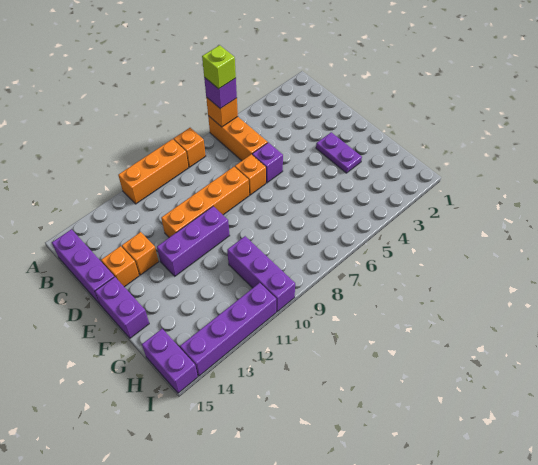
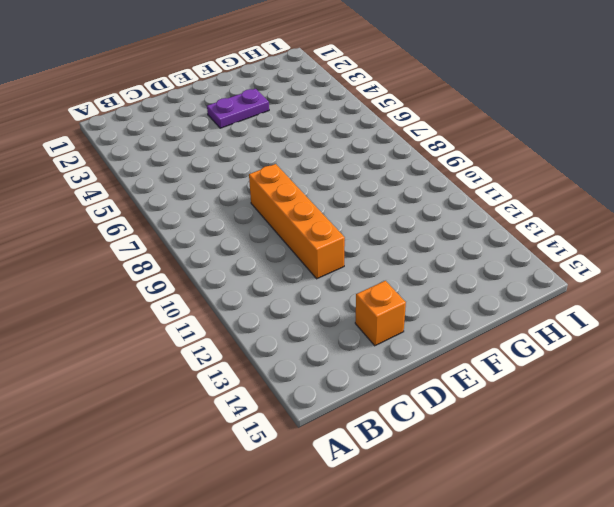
none -> orange 1x3 brick [208,116,268,161]
none -> orange 1x1 brick [174,128,206,167]
none -> orange 1x3 brick [118,139,188,204]

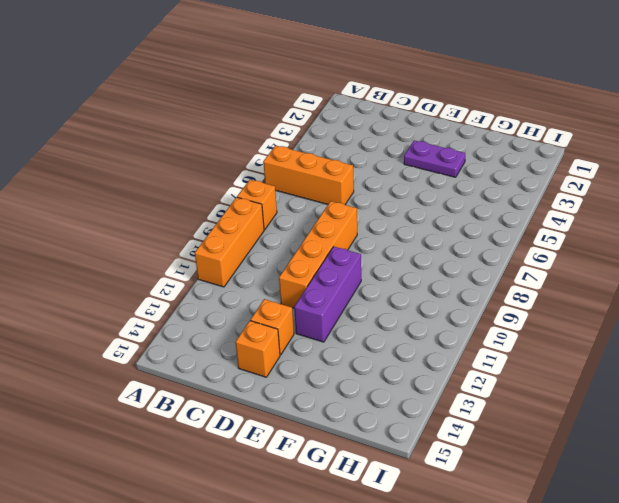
none -> purple 1x3 brick [52,229,114,304]
none -> purple 1x1 brick [252,143,283,183]
none -> orange 1x1 brick [235,154,266,195]

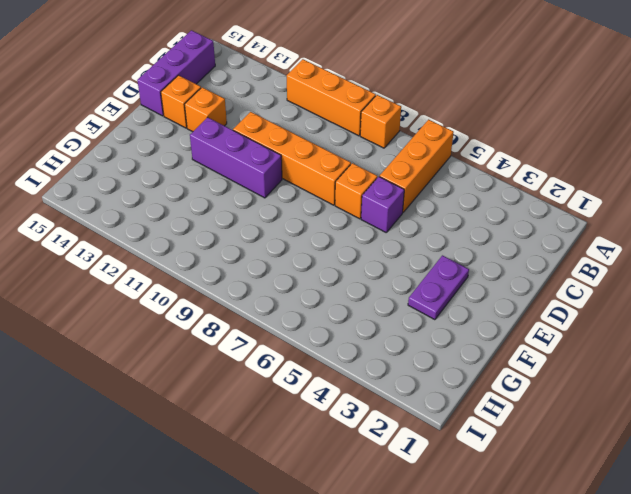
none -> purple 1x2 brick [95,277,149,338]
none -> purple 1x3 brick [227,236,295,312]
none -> purple 1x2 brick [142,329,198,393]

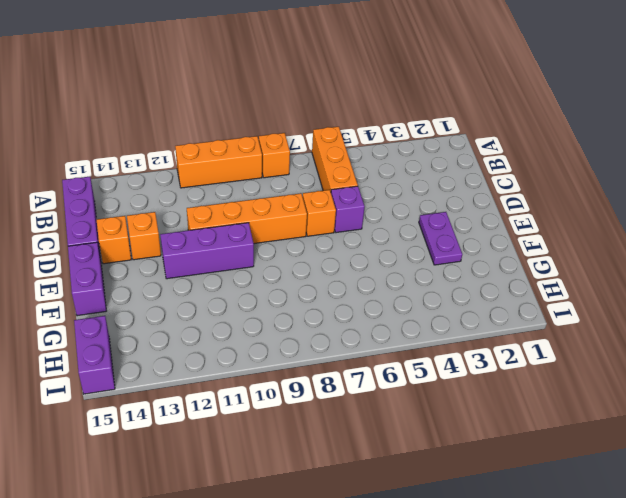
none -> purple 1x3 brick [227,236,295,312]
none -> purple 1x4 brick [180,283,276,376]
none -> orange 1x1 brick [206,97,238,127]

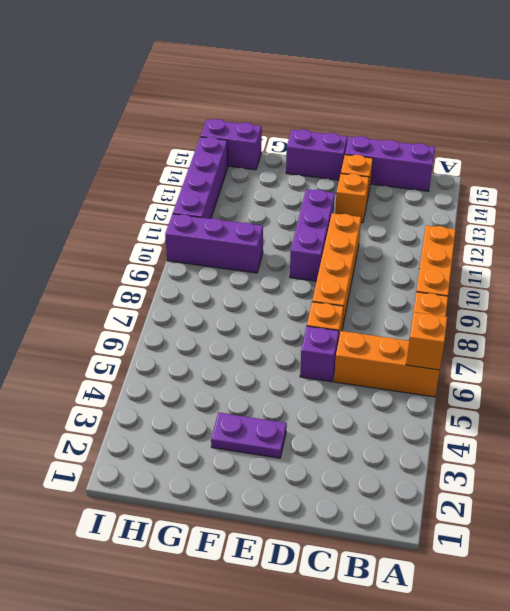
none -> purple 1x1 brick [204,77,237,109]
none -> lime 1x1 brick [202,45,236,89]

